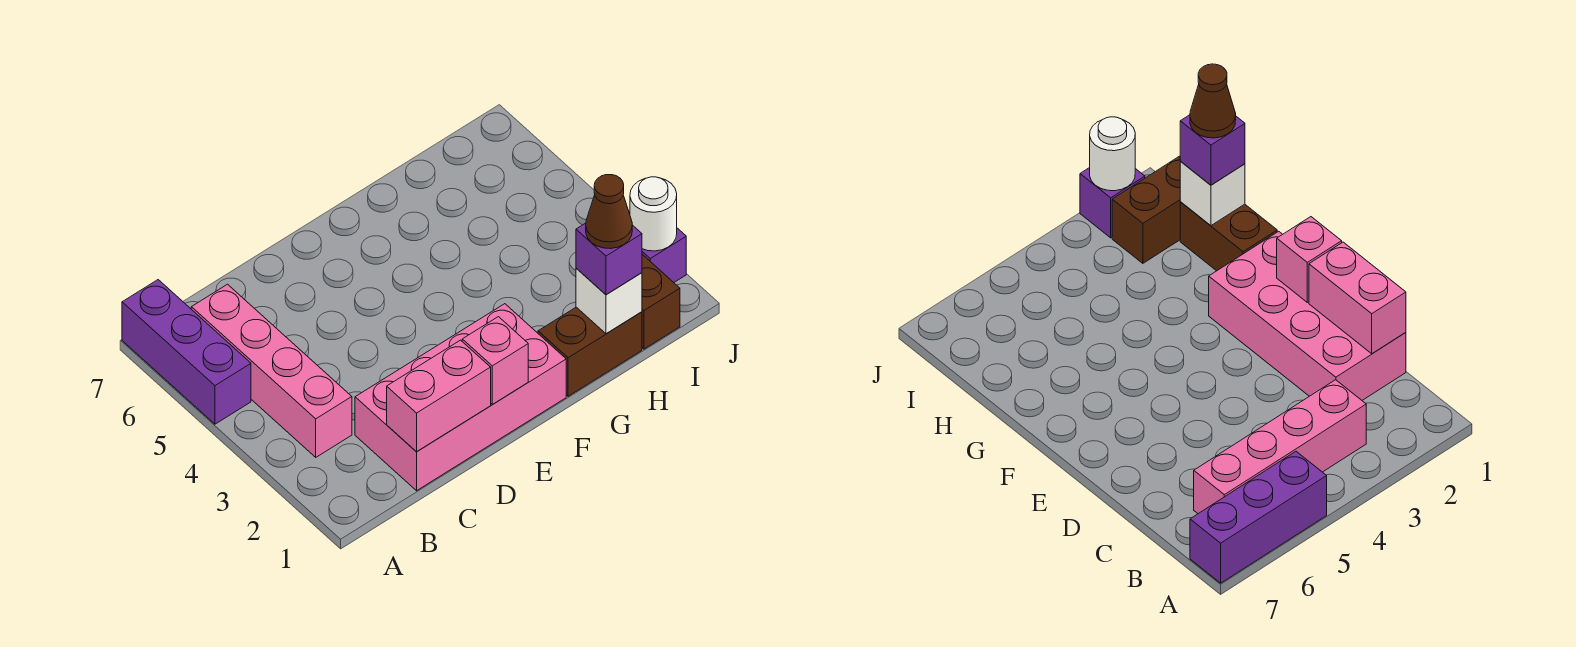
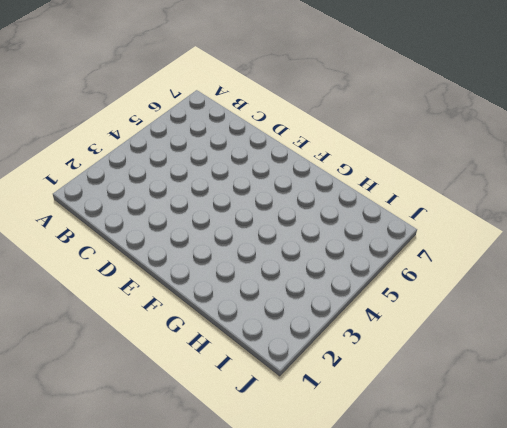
none -> purple 1x3 brick [122,280,251,424]
none -> pink 1x4 brick [191,284,352,457]
none -> pink 2x4 brick [355,304,566,491]

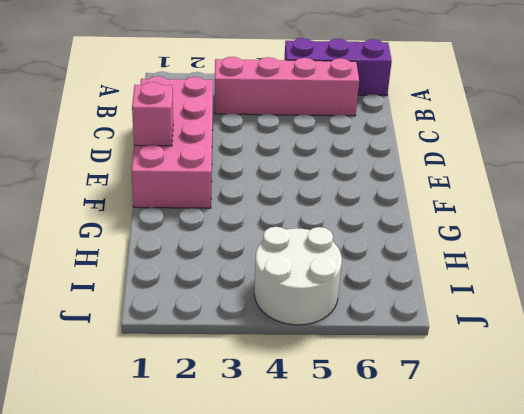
white 2x2 round brick [254,227,342,325] -> none
none -> brown 1x2 brick [538,307,642,396]
none -> brown 1x2 brick [642,254,680,349]
none -> purple 1x1 brick [642,228,686,282]

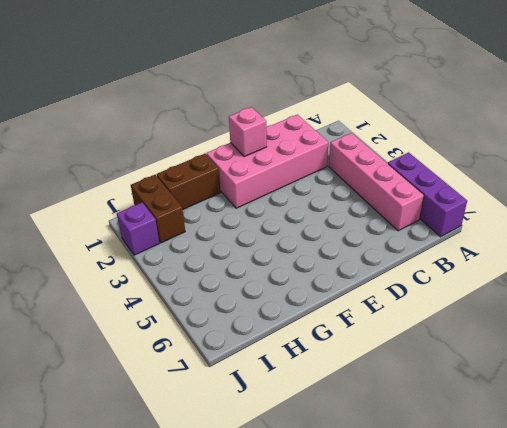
none -> pink 1x2 brick [387,340,491,452]
none -> white 1x1 brick [576,268,642,334]
none -> white 1x1 round brick [630,177,677,251]

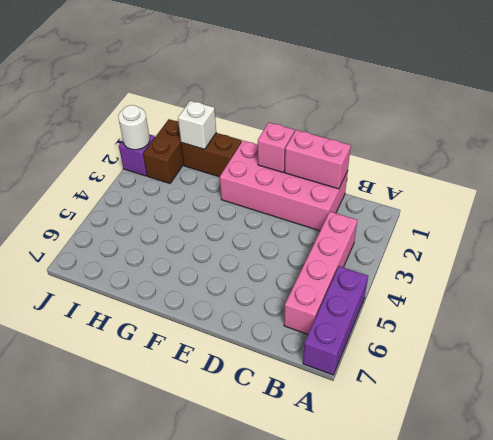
none -> purple 1x1 brick [576,223,642,295]
none -> brown 1x1 cone [586,175,632,249]

